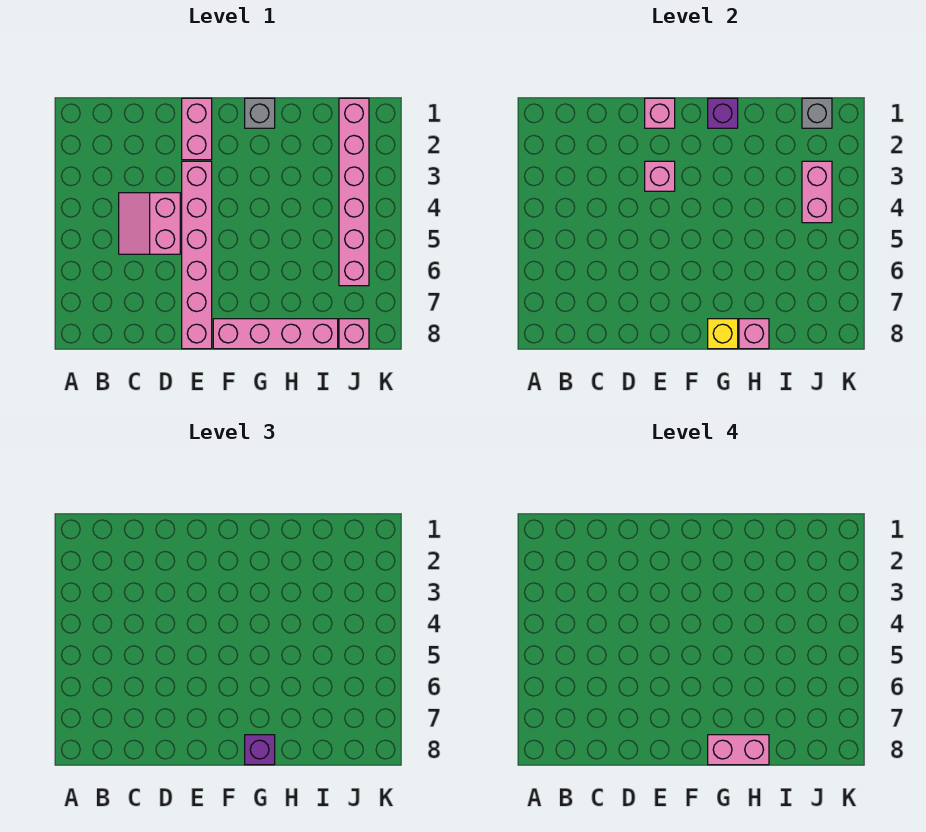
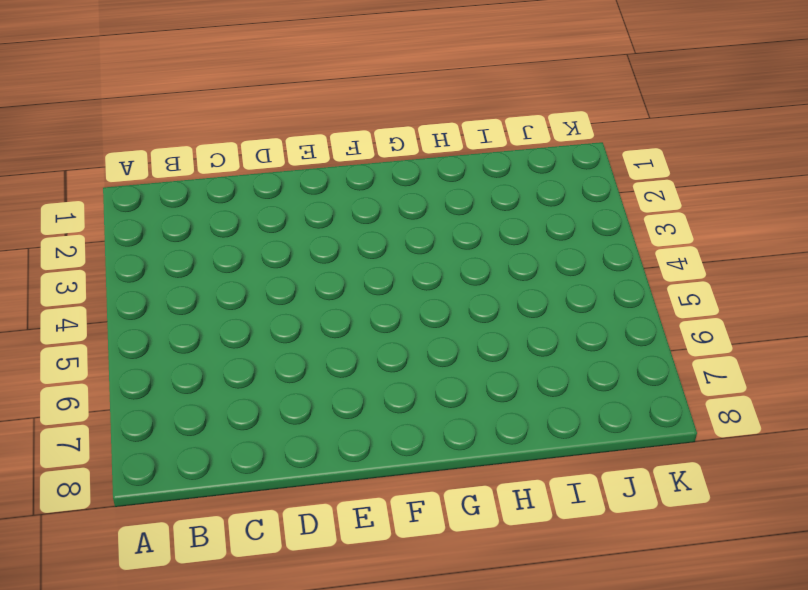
none -> pink 2x2 slope [119,193,180,254]
none -> pink 1x2 brick [182,98,212,160]
none -> pink 1x6 brick [182,161,212,349]

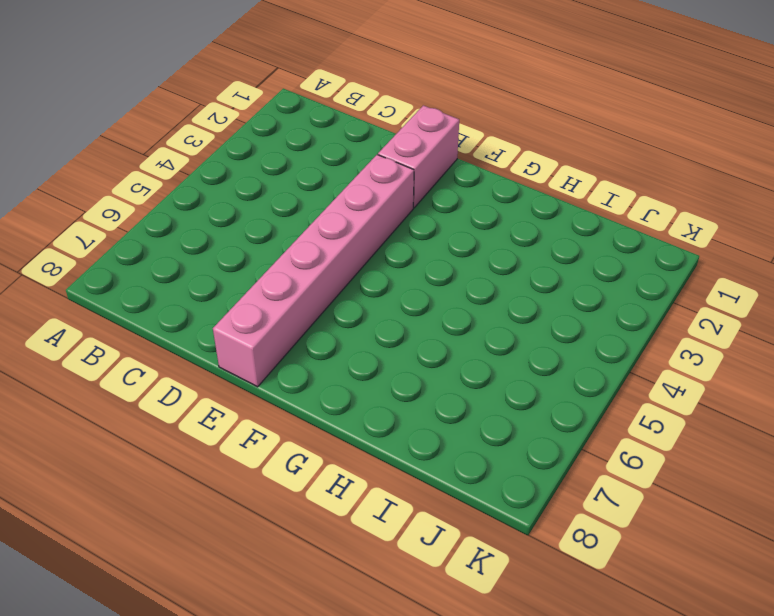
none -> pink 2x2 slope [119,193,180,254]
none -> pink 1x4 brick [213,319,338,349]
none -> grey 1x1 brick [245,98,275,128]

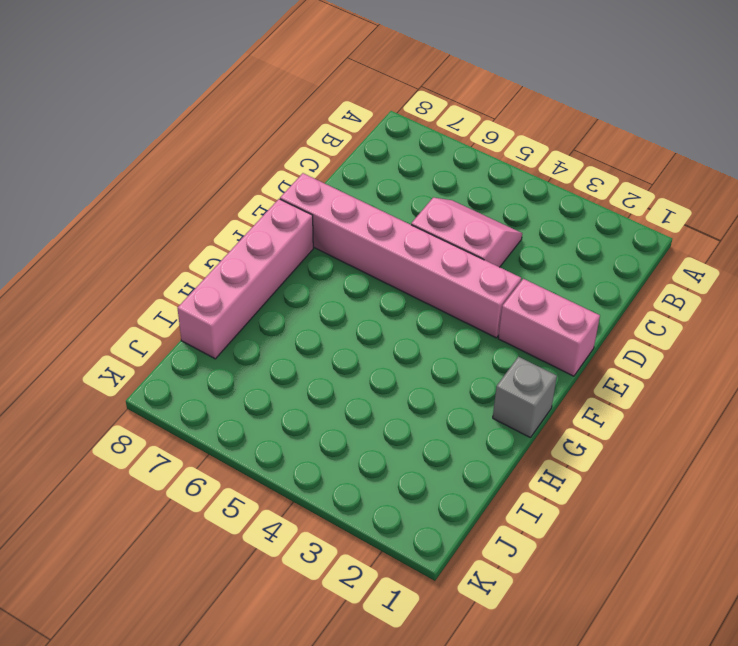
none -> pink 1x6 brick [339,98,369,286]
none -> pink 1x1 brick [339,319,369,349]
none -> pink 1x1 brick [645,98,675,128]

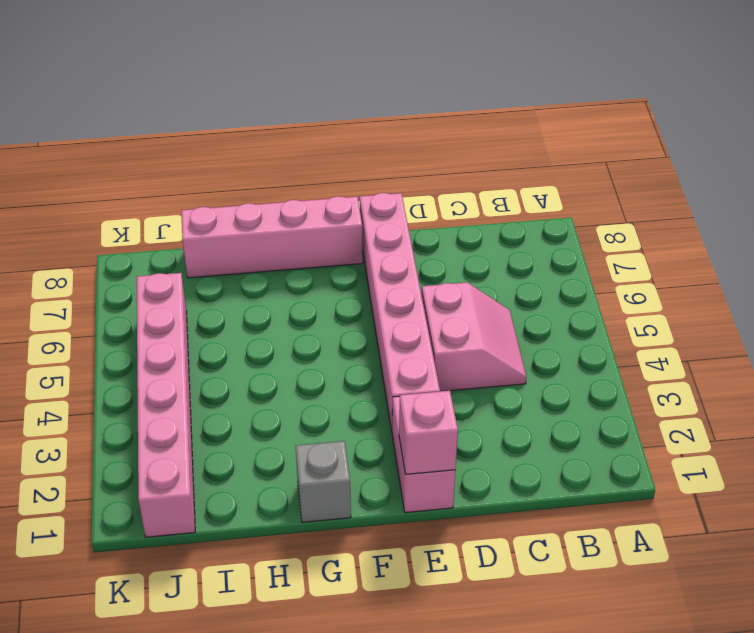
none -> pink 1x1 brick [339,319,369,349]
none -> pink 1x1 brick [645,161,675,191]
none -> purple 1x1 brick [708,98,738,128]

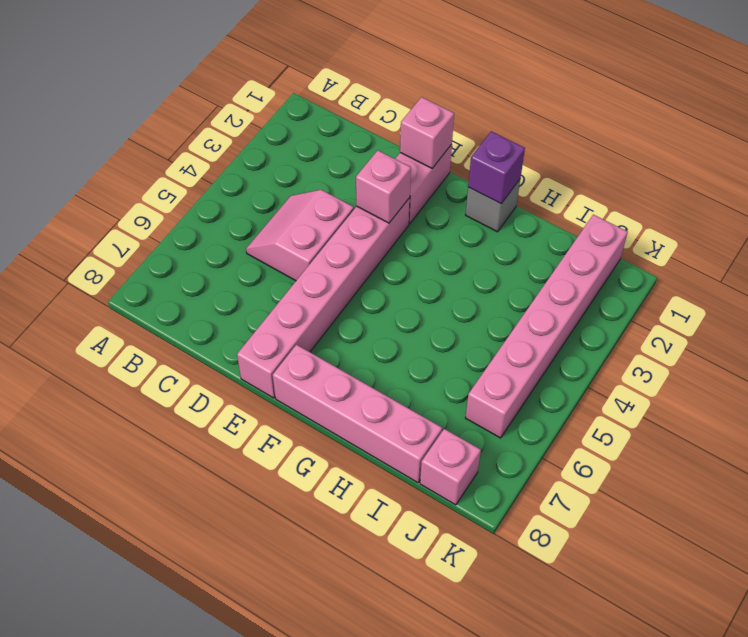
none -> yellow 1x1 brick [708,319,738,349]
none -> pink 1x1 brick [739,319,769,349]
none -> grey 1x1 brick [802,98,832,128]

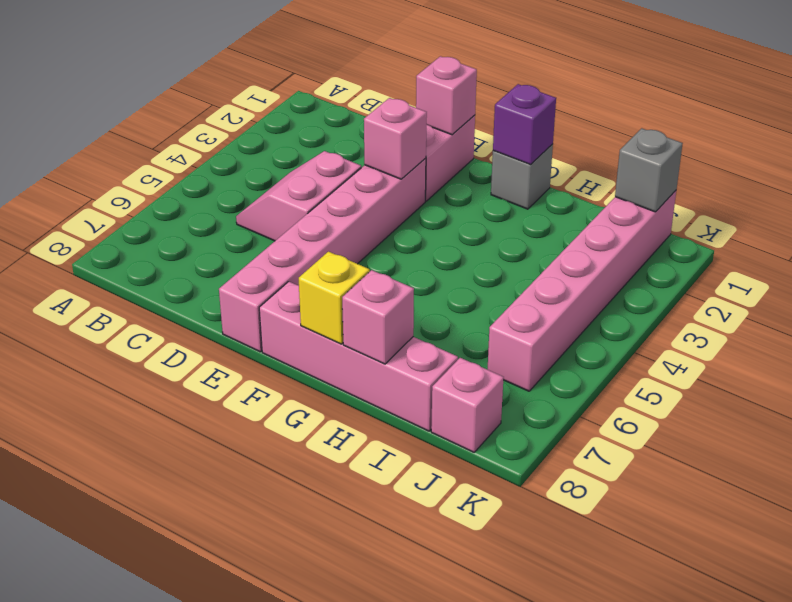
none -> pink 1x2 brick [802,161,832,223]
none -> purple 1x1 brick [245,735,275,765]
none -> pink 1x2 brick [708,735,769,765]

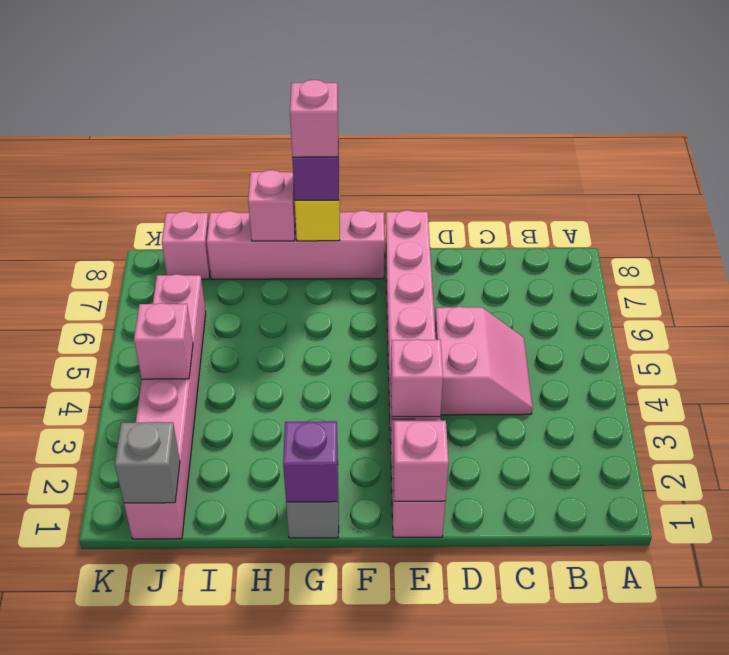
pink 1x1 brick [290,80,338,157] -> pink 1x2 brick [708,735,769,765]
pink 1x1 brick [134,303,193,379] -> pink 1x2 brick [802,161,832,223]

